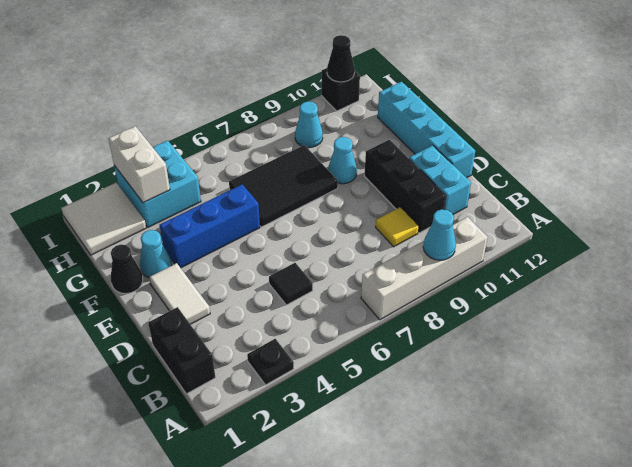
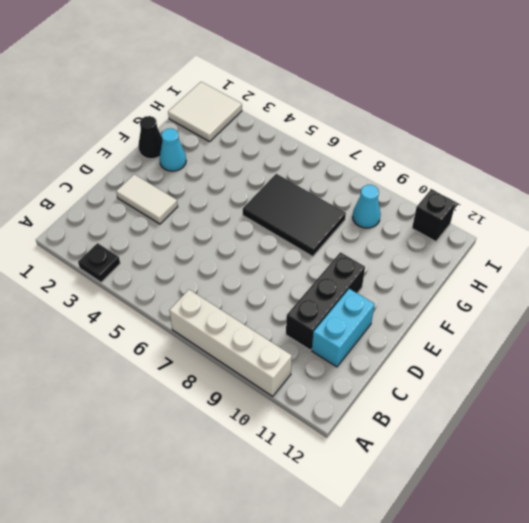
white 1x2 tile [116,174,178,224] -> white 1x2 tile turned to [149,263,210,324]
none -> black 1x2 brick [148,307,216,394]
none -> black 1x1 tile [269,263,313,305]
none -> yellow 1x1 tile [376,207,419,247]

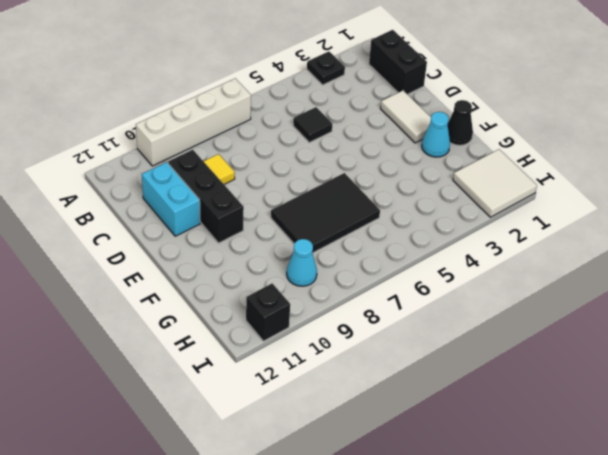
none -> cyan 1x4 brick [378,82,475,178]
none -> blue 1x3 brick [160,185,260,268]
none -> cyan 1x1 cone [328,137,357,184]

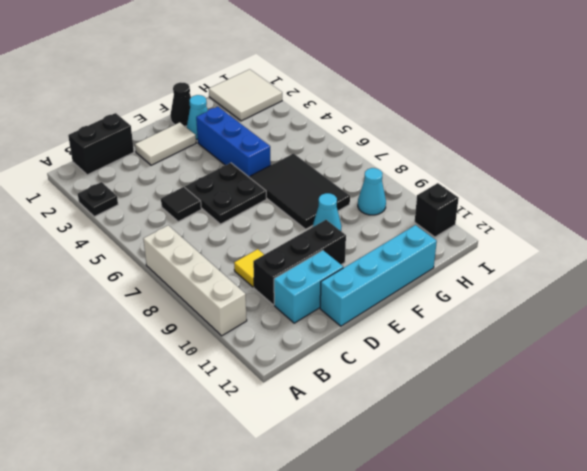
black 2x2 plate [185,163,266,224] -> none
none -> cyan 2x2 brick [114,141,201,227]
none -> cyan 1x1 cone [423,209,456,260]
none -> white 1x2 brick [108,126,170,203]

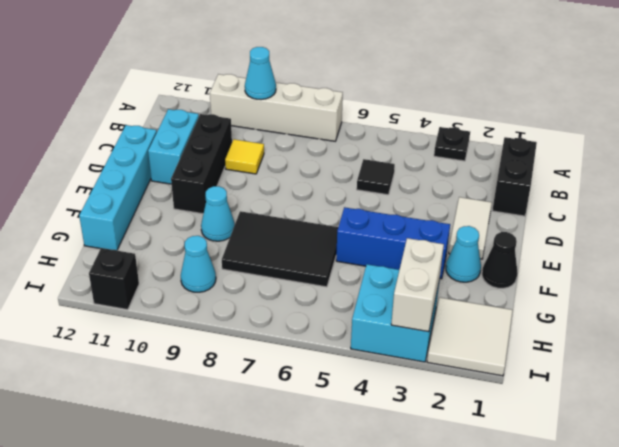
none -> black 1x1 cone [327,35,355,82]

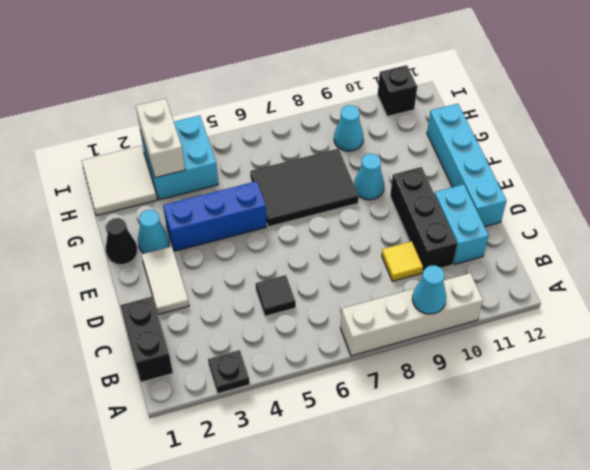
none -> black 1x1 cone [327,35,355,82]

